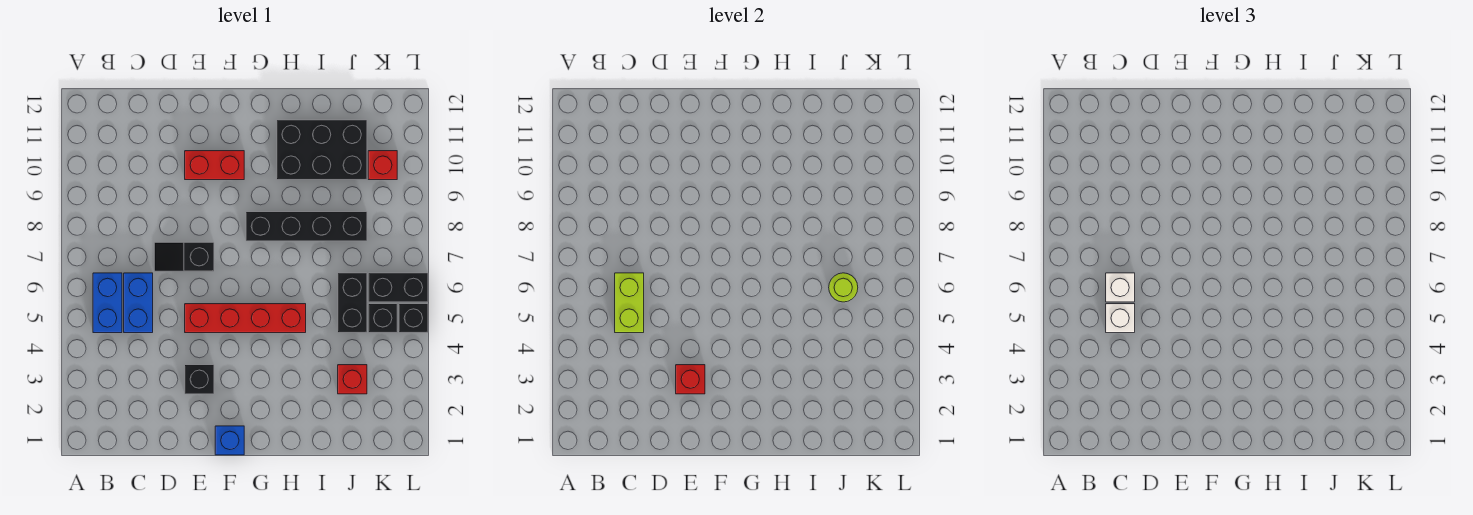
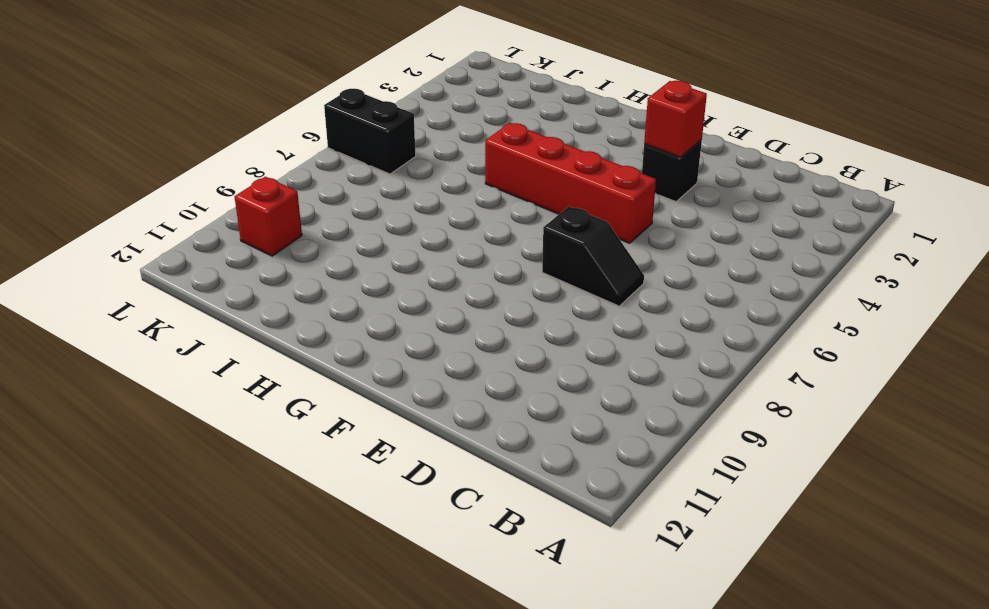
none -> blue 1x2 brick [93,273,122,333]
none -> blue 1x2 brick [124,273,153,333]
none -> red 1x2 brick [185,151,244,180]

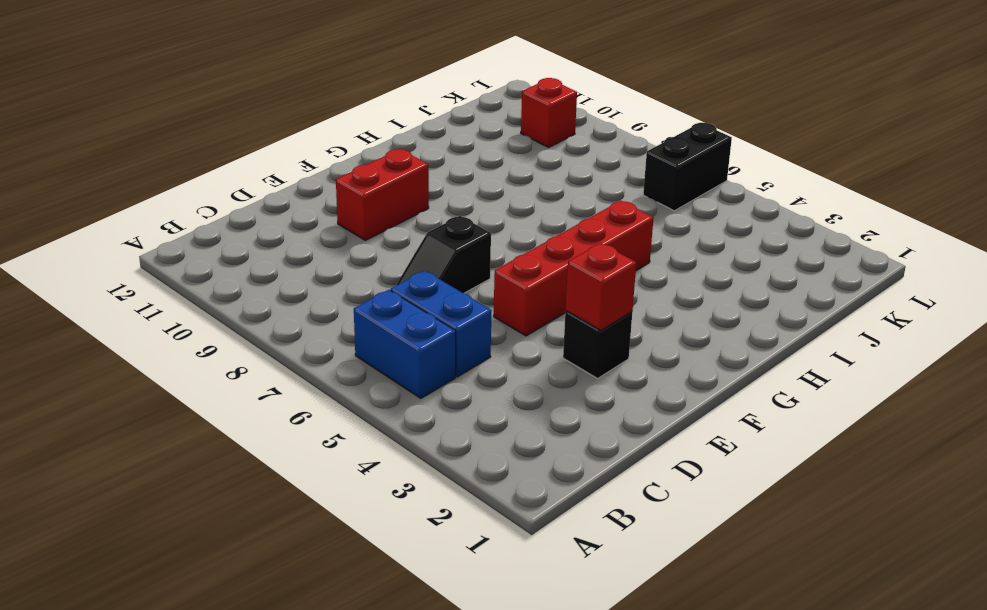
none -> blue 1x1 brick [215,426,244,455]
none -> black 1x4 brick [246,212,367,241]
none -> black 2x3 brick [277,120,367,180]

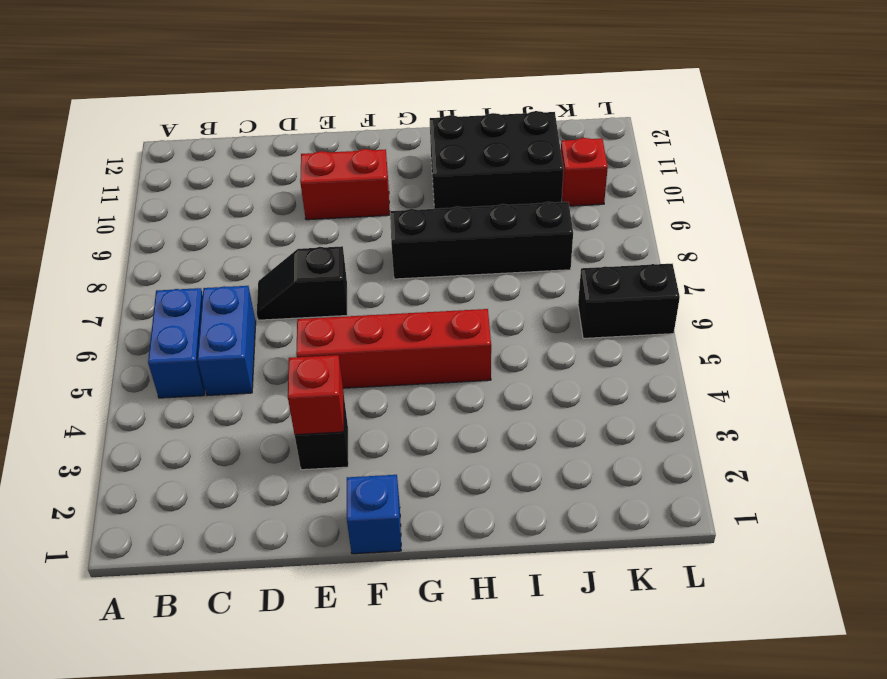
none -> red 1x1 brick [338,365,367,394]
none -> black 1x2 brick [338,273,367,333]
none -> black 1x1 brick [368,304,397,333]

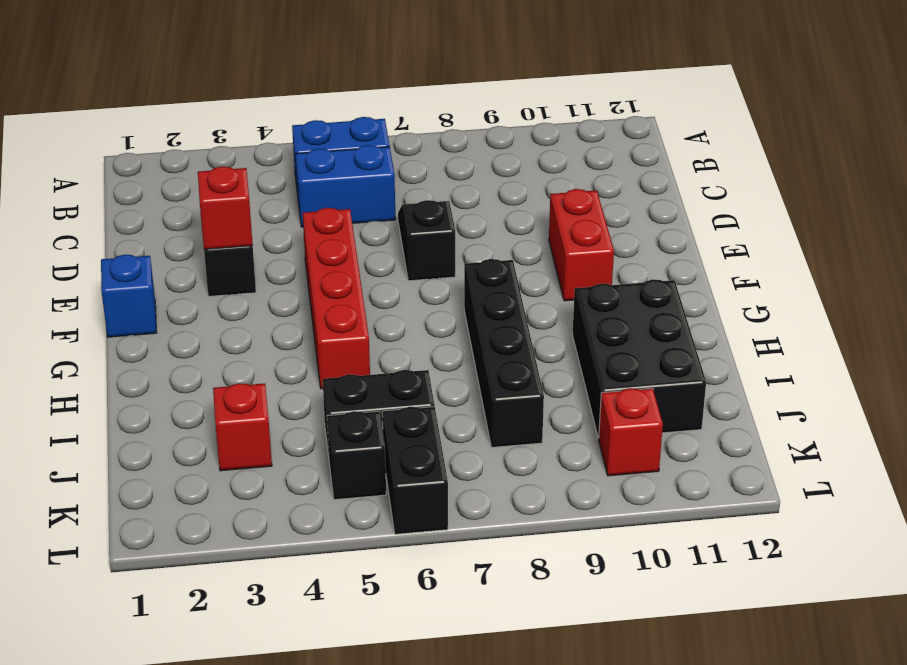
none -> black 1x1 brick [399,304,428,333]
none -> lime 1x2 brick [615,273,644,333]
none -> lime 1x1 round brick [829,273,858,302]

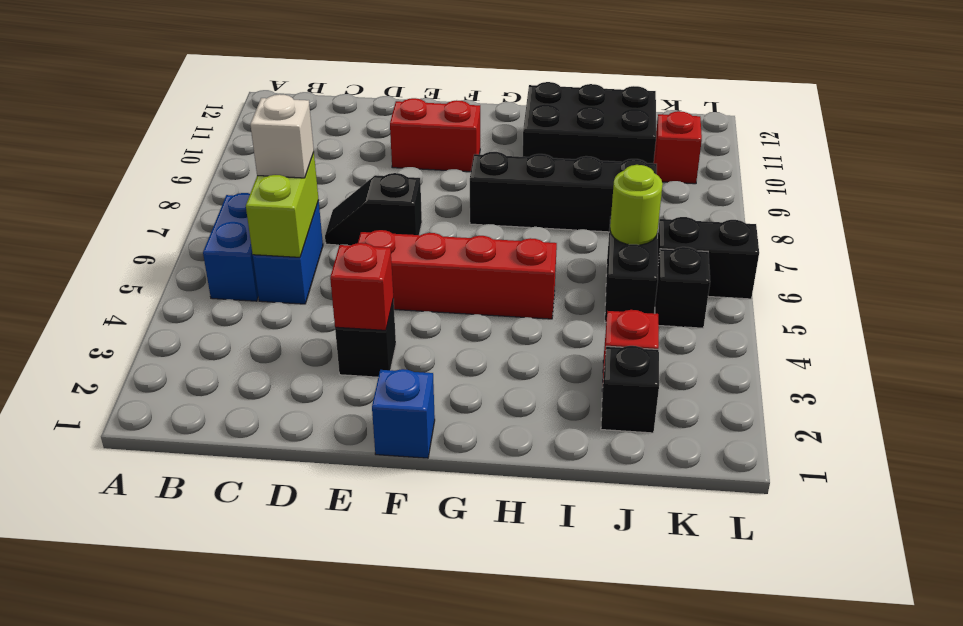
black 1x1 brick [601,346,659,433] -> black 1x1 brick moved to [399,304,428,333]
none -> white 1x1 brick [1106,304,1135,333]

